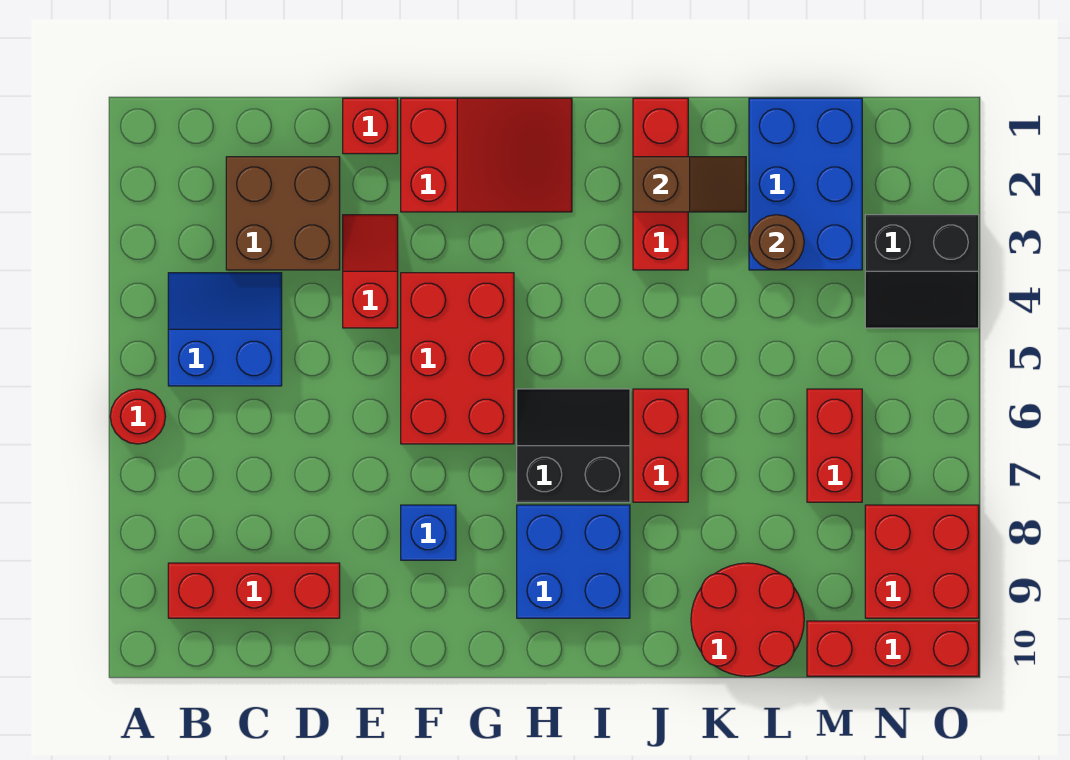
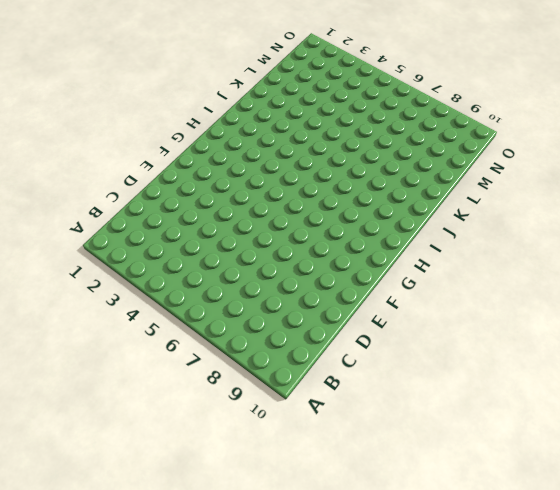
none -> red 1x1 round brick [110,389,165,444]
none -> blue 2x2 slope [168,273,282,386]
none -> red 1x3 brick [168,563,340,618]

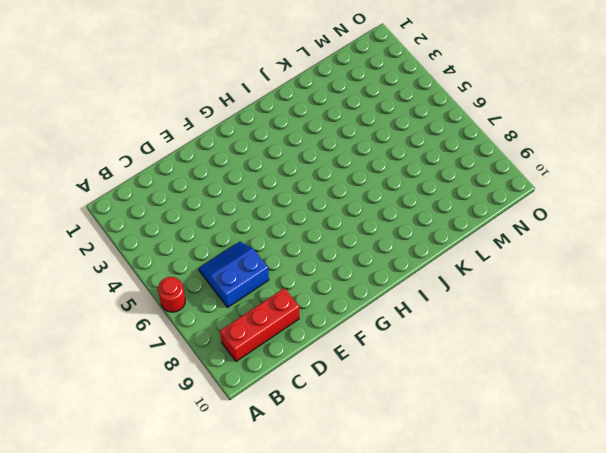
blue 2x2 slope [199,242,269,307] -> blue 2x2 slope moved to [168,273,282,386]
none -> brown 2x2 brick [226,157,340,270]
none -> red 1x1 brick [343,98,398,154]
none -> red 1x2 slope [343,215,398,328]

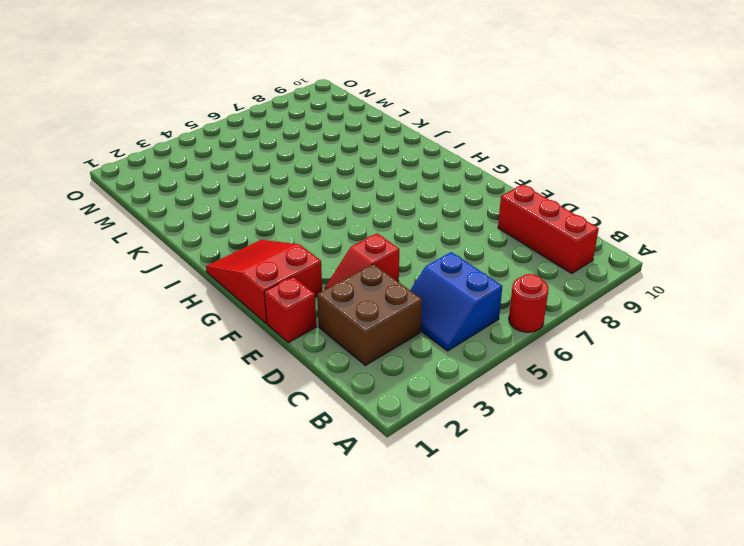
none -> red 2x3 brick [401,273,514,444]
none -> blue 1x1 brick [401,505,456,560]
none -> black 2x2 slope [517,389,630,502]

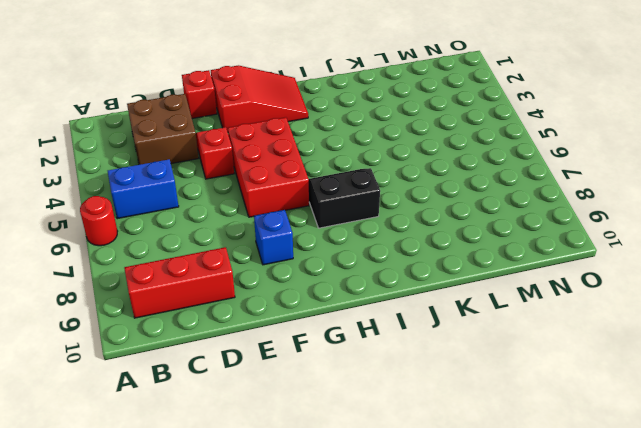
none -> blue 2x2 brick [517,505,630,618]
none -> red 1x3 brick [633,98,688,270]
none -> red 1x2 brick [633,389,688,502]

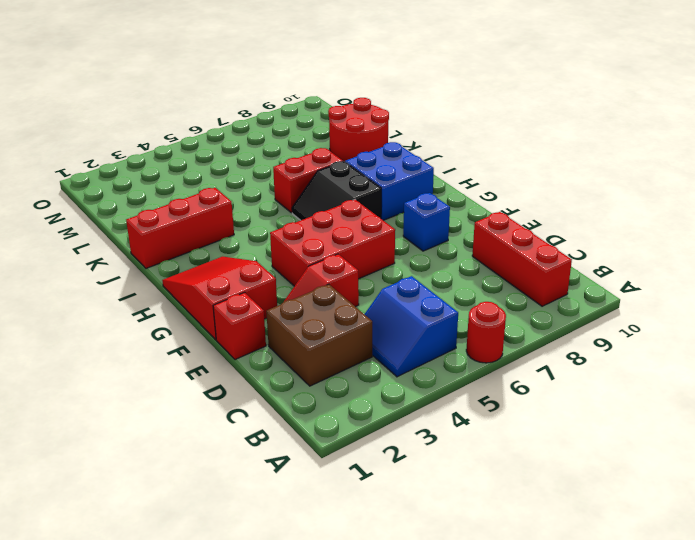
none -> blue 2x3 brick [749,98,862,270]
none -> red 1x2 brick [807,389,862,502]
none -> red 1x3 brick [807,621,979,676]

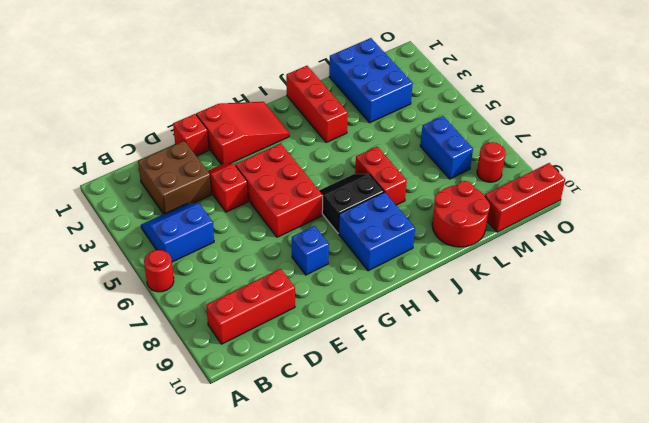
blue 1x2 brick [420,116,473,179] -> red 1x2 brick [807,389,862,502]
red 1x1 round brick [477,142,506,182] -> red 2x2 brick [865,505,979,618]
none -> black 2x2 slope [865,215,979,328]
none -> brown 1x2 slope [633,157,746,212]
none -> brown 1x1 round brick [749,215,804,270]

